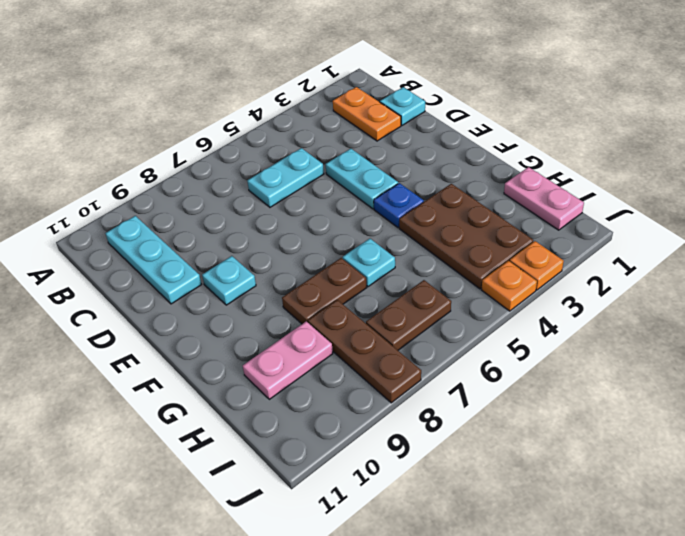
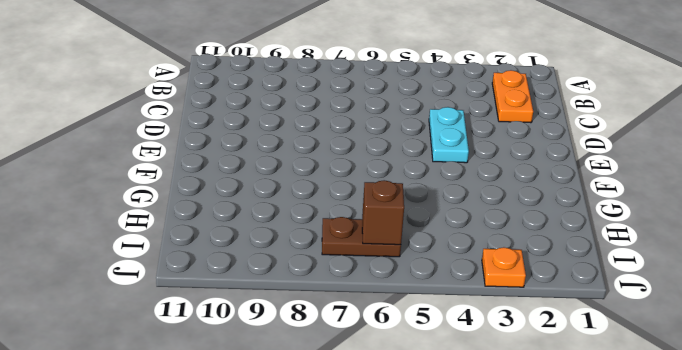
brown 1x1 brick [362,180,404,245] -> none
none -> cyan 1x3 plate [106,216,201,304]
none -> cyan 1x1 plate [380,87,425,125]
none -> cyan 1x2 plate [247,148,324,207]

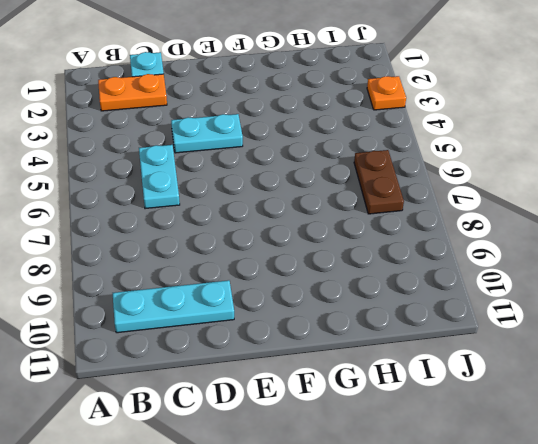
none -> cyan 1x1 plate [202,256,256,305]
none -> blue 1x1 plate [374,183,424,228]
none -> brown 2x3 plate [399,184,533,289]

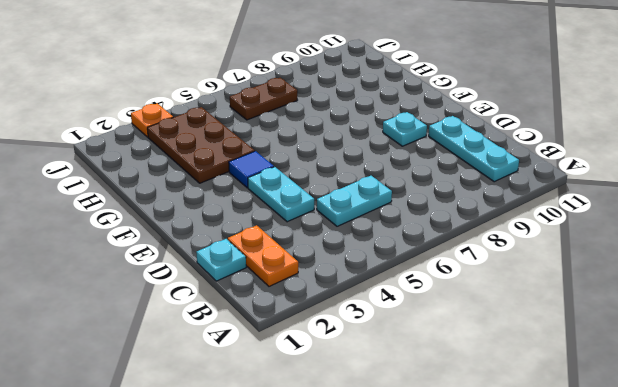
blue 1x1 tile [229,151,274,188] -> blue 1x1 plate [374,183,424,228]
none -> cyan 1x1 plate [343,239,395,287]
none -> brown 1x2 plate [282,258,366,324]
none -> pink 1x2 plate [504,167,584,230]

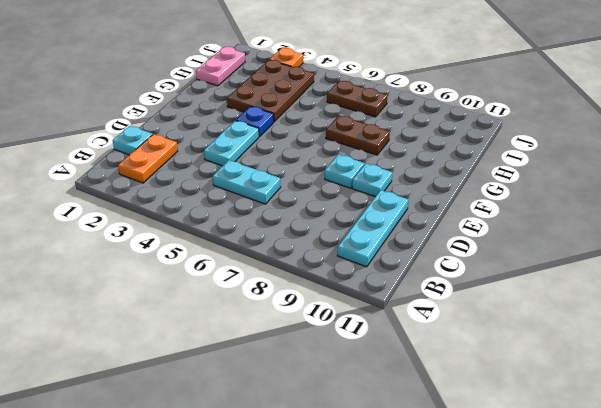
cyan 1x1 plate [325,154,364,188] -> cyan 1x1 plate moved to [343,239,395,287]
none -> brown 1x3 plate [308,300,421,403]
none -> pink 1x2 plate [243,321,333,399]
none -> orange 1x1 plate [482,261,537,311]

